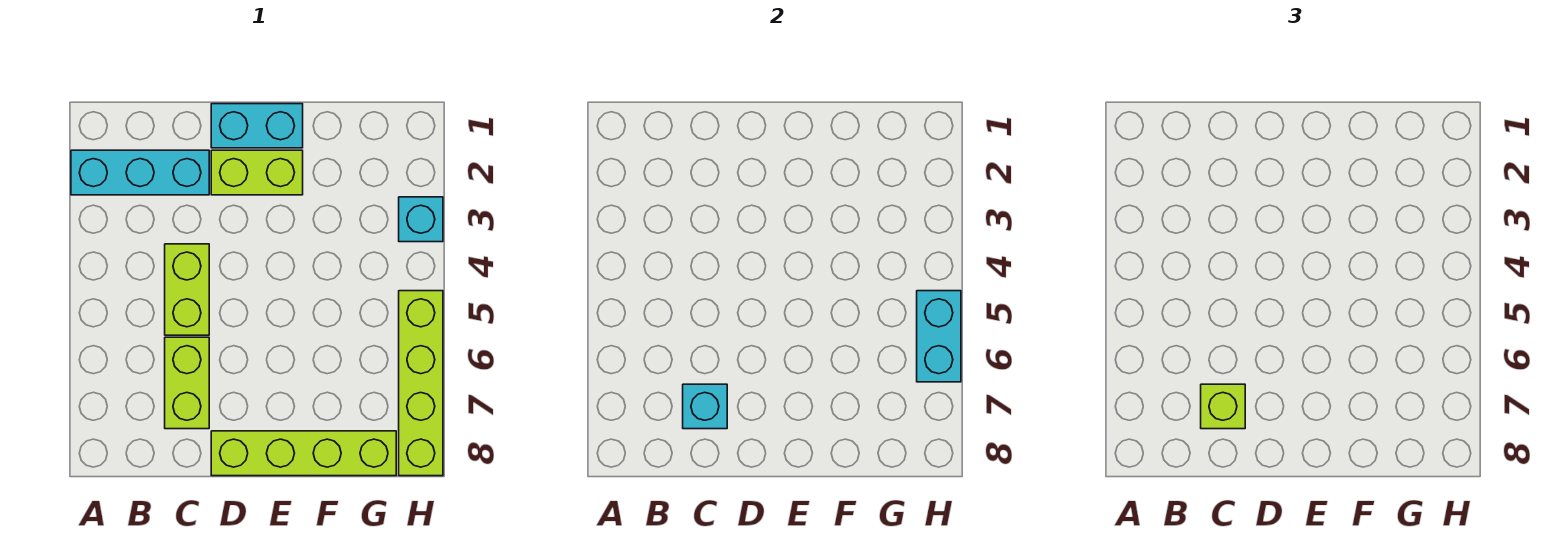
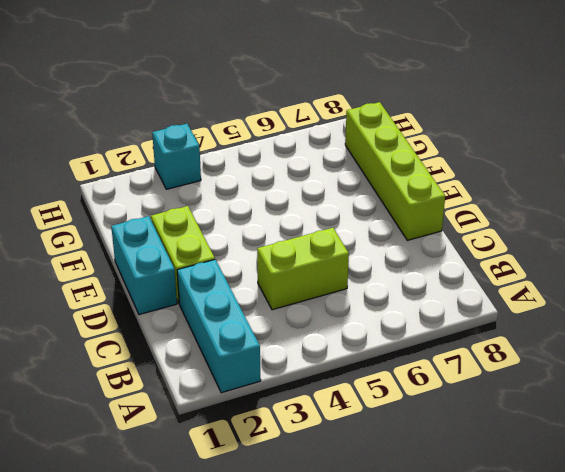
none -> lime 1x2 brick [165,337,209,429]
none -> lime 1x4 brick [399,291,443,476]

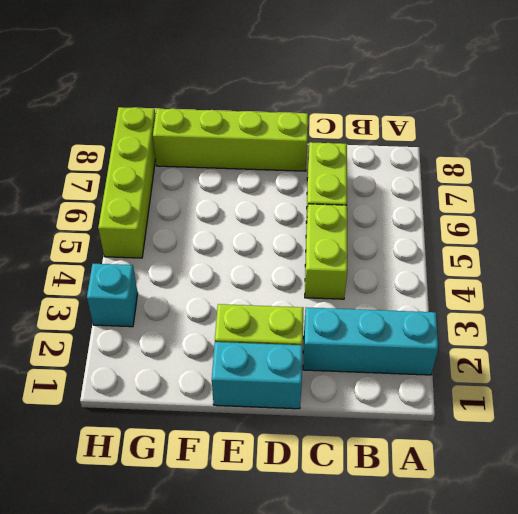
none -> cyan 1x1 brick [683,384,727,429]
none -> cyan 1x2 brick [917,291,961,382]

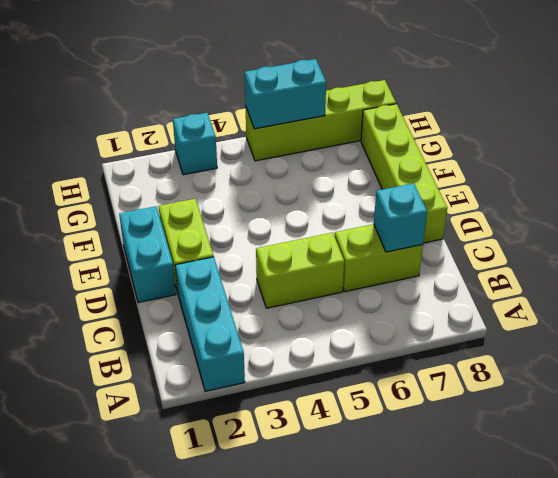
none -> lime 1x1 brick [1201,384,1245,429]

